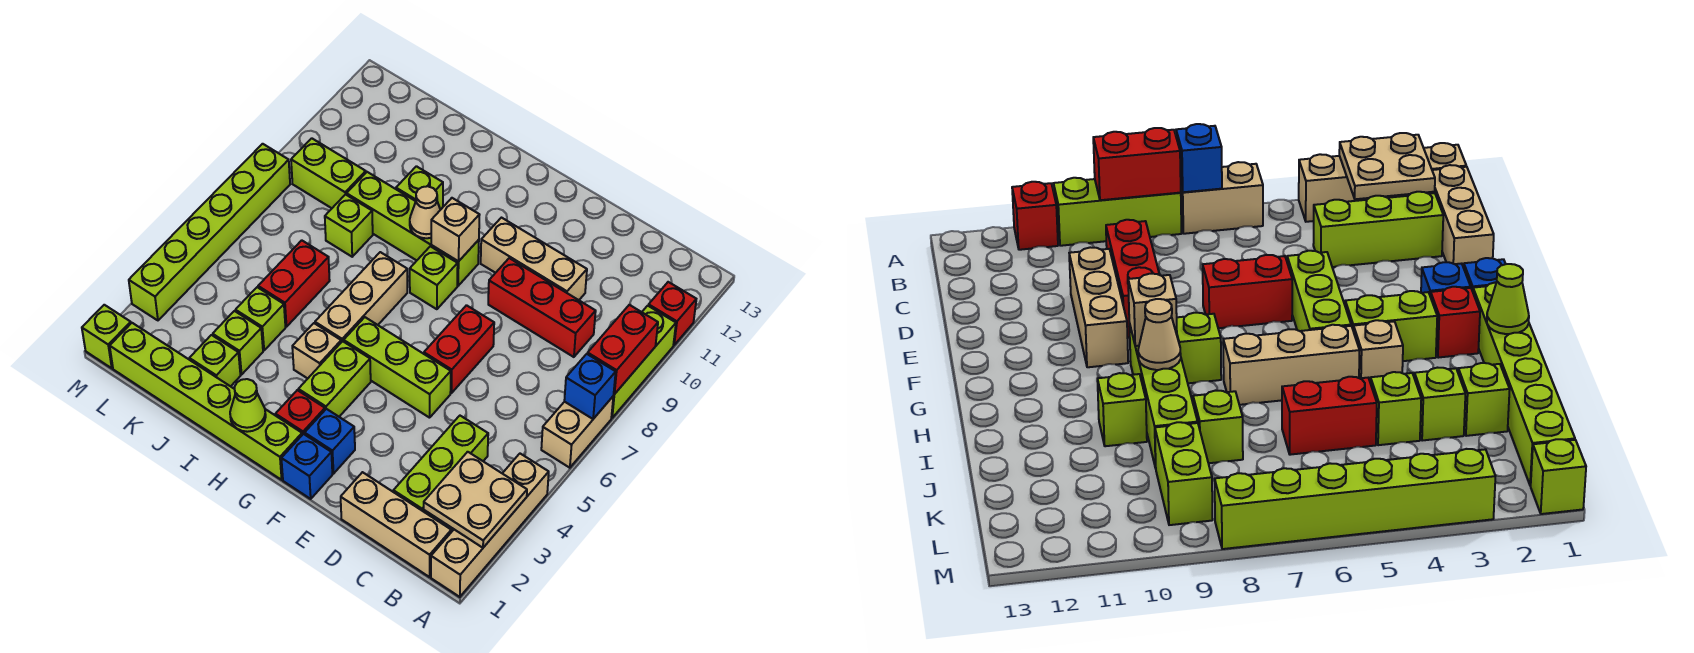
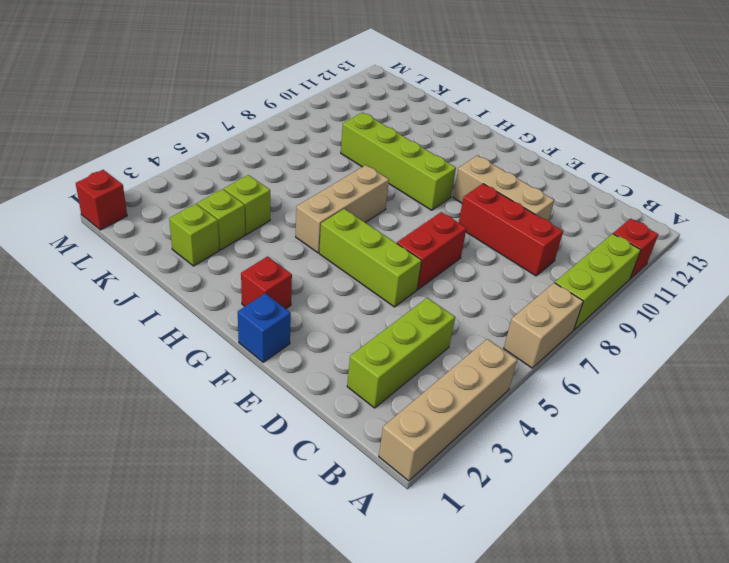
red 1x1 brick [76,170,127,230] -> lime 1x1 brick [82,305,131,368]
none -> tan 1x3 brick [341,472,451,577]
none -> blue 1x1 brick [305,409,355,474]
none -> lime 1x6 brick [110,323,302,480]
none -> lime 1x2 brick [298,341,371,417]

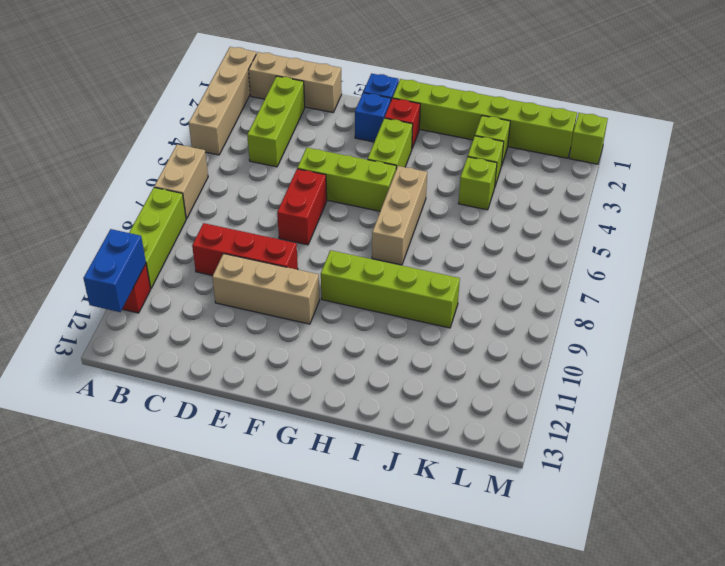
blue 1x2 brick [83,229,146,312] -> none
none -> lime 1x1 brick [410,246,458,309]
none -> tan 1x1 brick [292,323,341,379]
none -> lime 1x1 brick [396,166,443,210]
none -> red 1x2 brick [258,240,330,327]

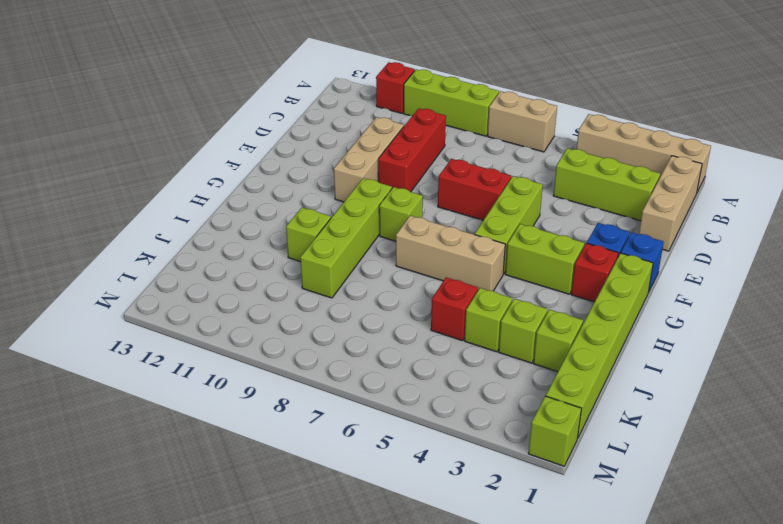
red 1x1 brick [431,277,478,341] -> red 1x2 brick [258,240,330,327]
none -> tan 1x1 brick [292,323,341,379]
none -> lime 1x1 brick [325,194,373,257]
none -> lime 1x2 brick [291,138,366,208]
none -> lime 1x6 brick [129,144,290,320]

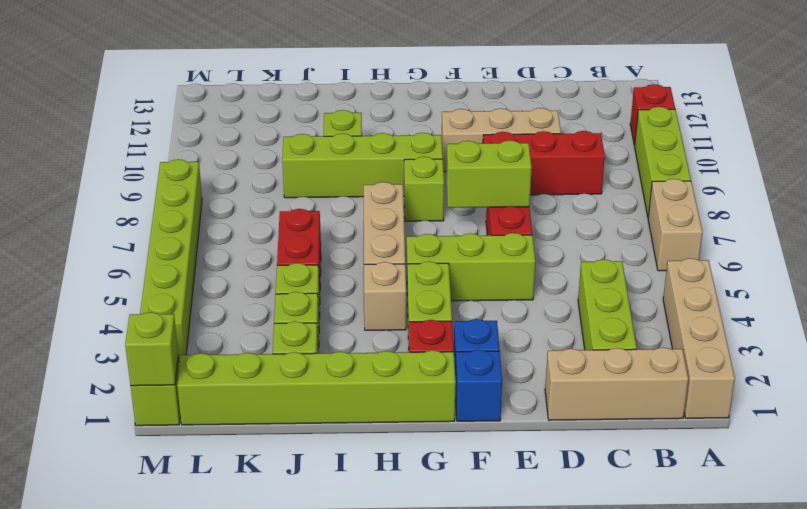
lime 1x2 brick [446,140,532,208] -> lime 1x2 brick moved to [291,138,366,208]
lime 1x1 brick [125,312,178,386] -> lime 1x1 brick moved to [325,194,373,257]
none -> tan 2x2 plate [424,452,527,548]
none -> blue 1x1 brick [564,354,616,419]
none -> red 1x2 brick [588,305,658,394]
none -> tan 1x1 brick [431,198,479,261]

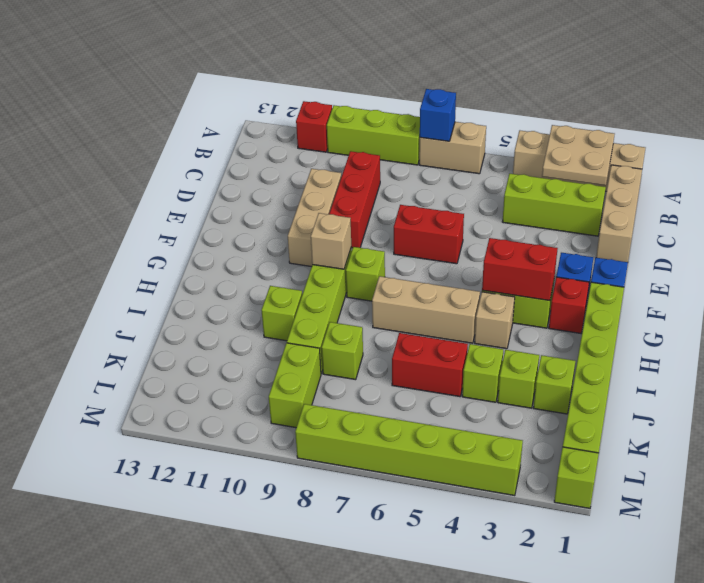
red 1x2 brick [482,238,558,301] -> red 1x2 brick moved to [588,305,658,394]
none -> lime 1x3 brick [344,317,451,418]
none -> lime 1x1 cone [230,379,266,432]
none -> tan 1x1 cone [410,186,440,238]

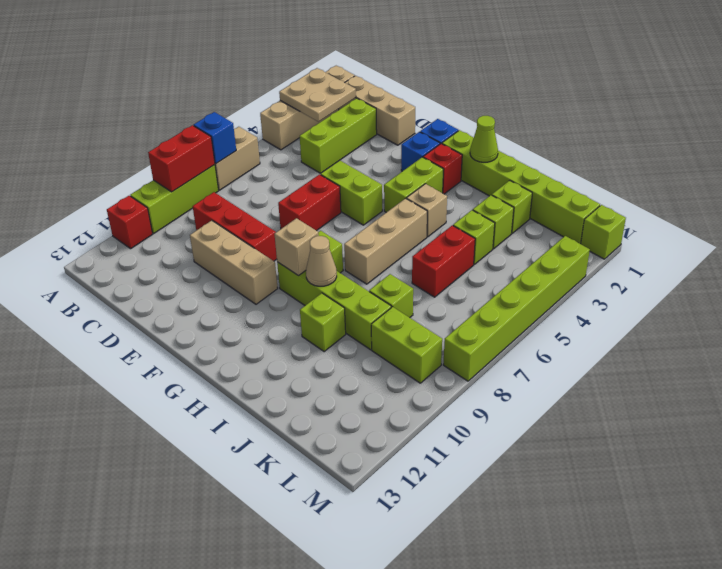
lime 1x2 brick [321,160,382,225] -> lime 1x3 brick [344,317,451,418]

